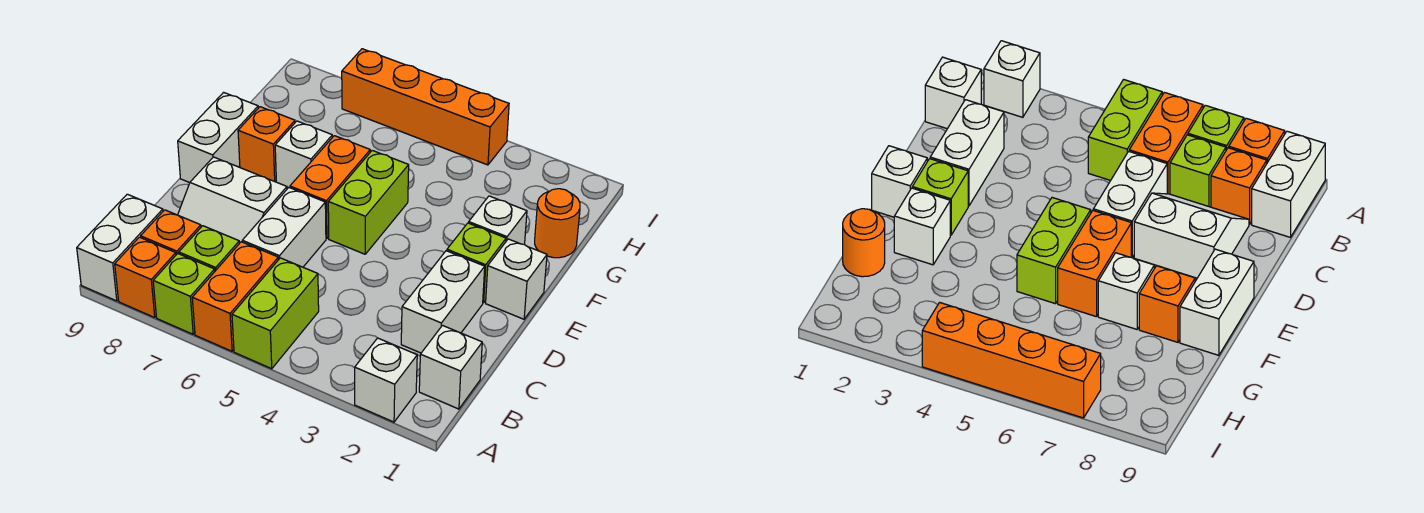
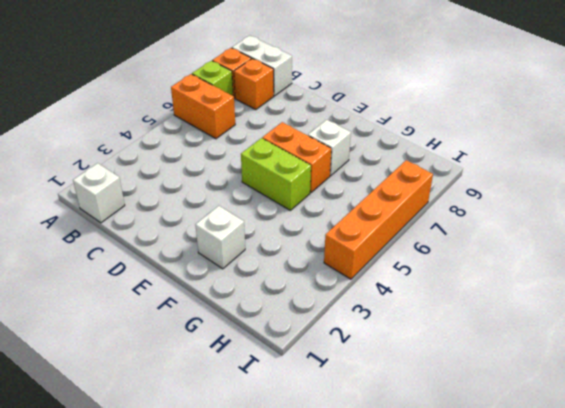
none -> white 1x1 brick [355,338,417,422]
none -> lime 1x2 brick [232,258,319,369]
none -> lime 1x1 brick [179,226,239,271]

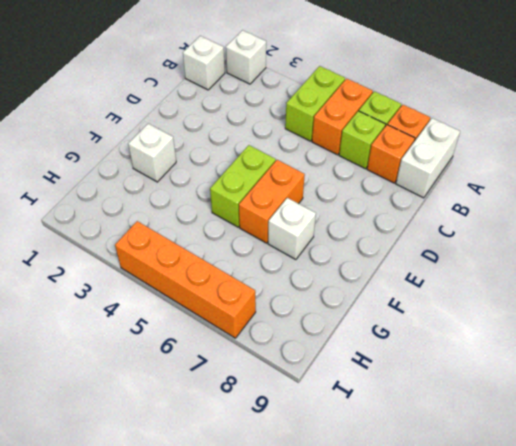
none -> white 1x2 brick [401,251,485,353]
none -> white 1x2 brick [242,188,326,267]
none -> white 2x2 slope [178,157,287,243]

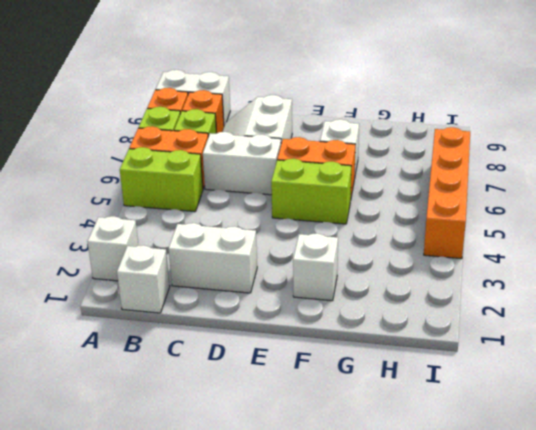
none -> white 1x1 brick [486,239,547,319]
none -> lime 1x1 brick [447,223,506,303]
none -> white 1x2 brick [178,92,258,183]

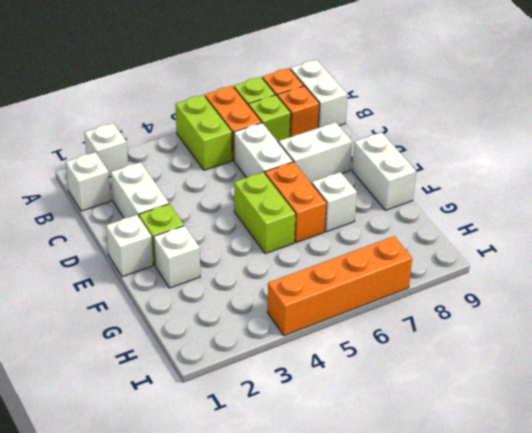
none -> orange 1x1 brick [238,107,295,181]
none -> orange 1x1 round brick [535,189,580,258]

